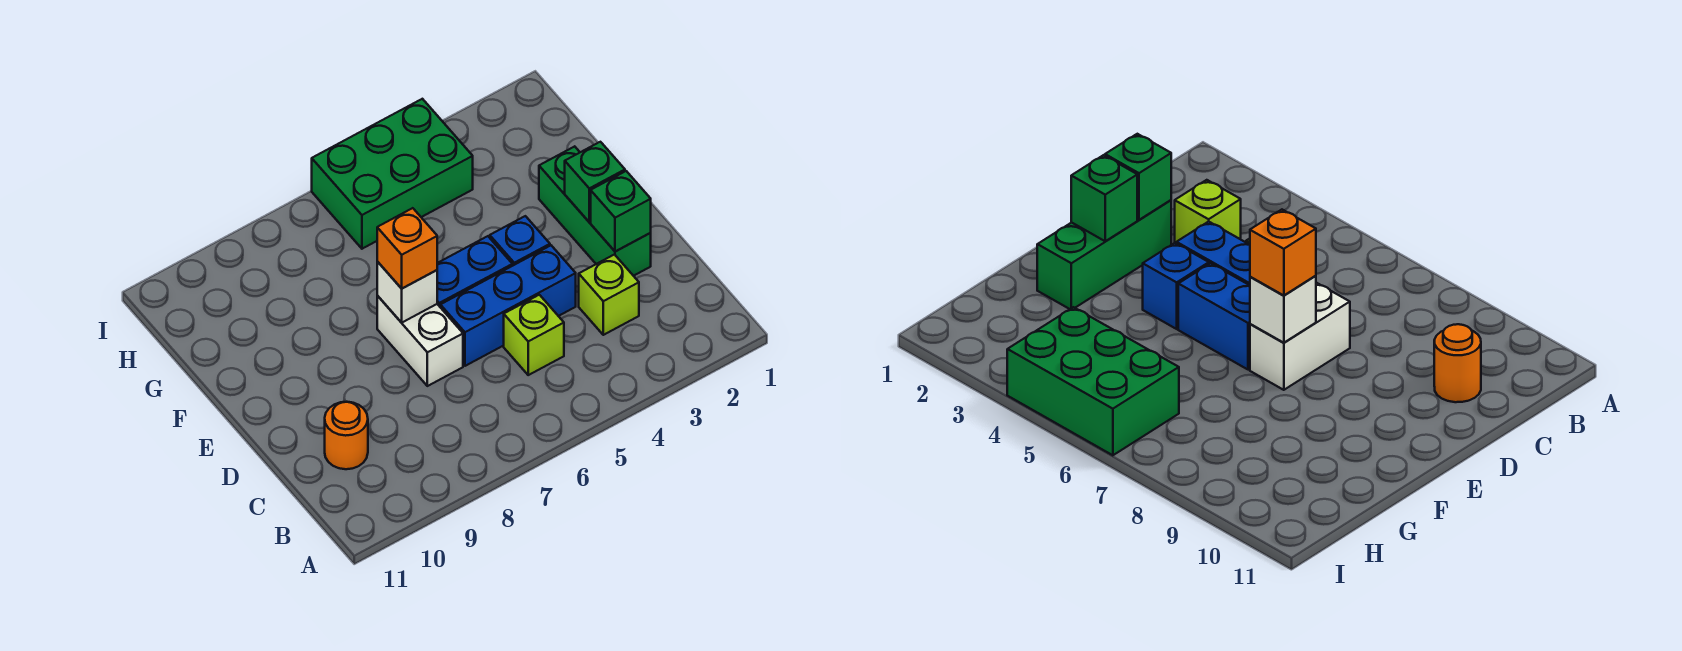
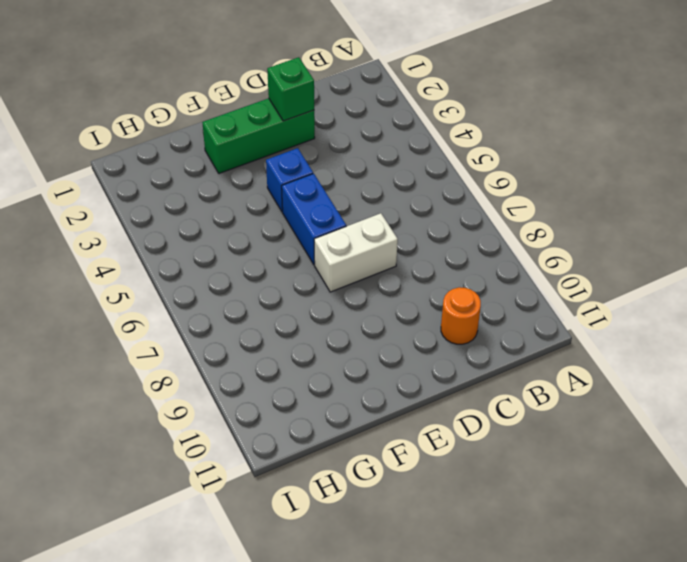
none -> lime 1x1 brick [579,255,639,335]
none -> lime 1x1 brick [504,295,564,375]
none -> blue 1x3 brick [440,246,576,366]

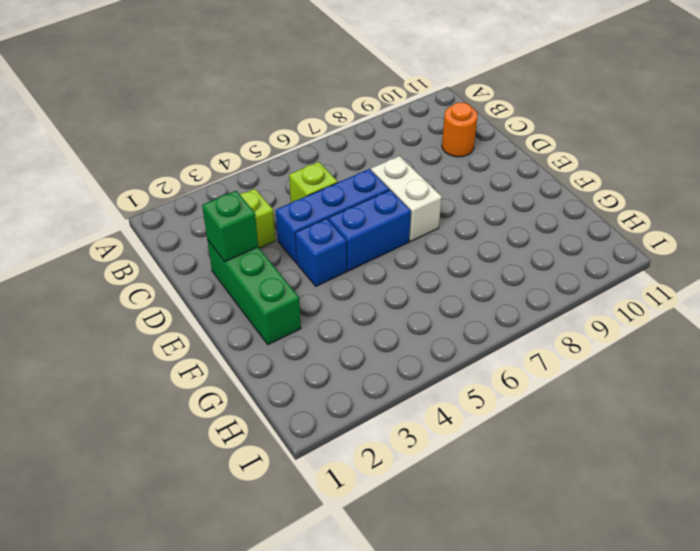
none -> green 2x3 brick [312,99,473,249]
none -> green 1x1 brick [565,142,625,222]
none -> white 1x1 brick [377,262,437,323]

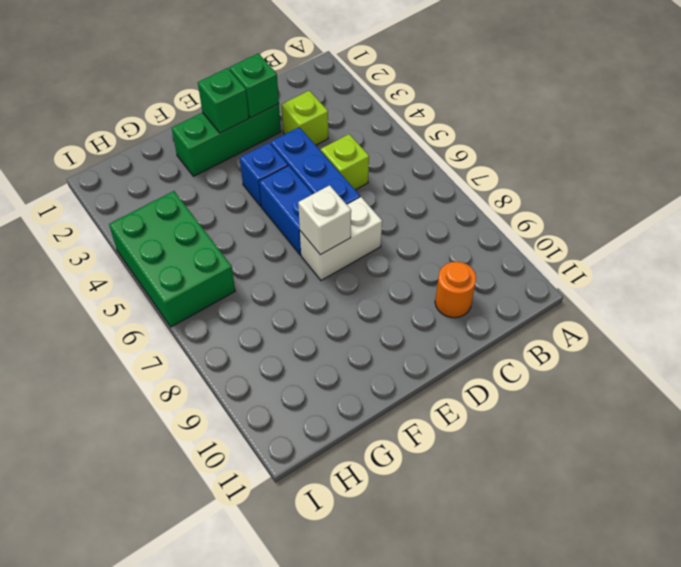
none -> orange 1x1 brick [377,208,437,289]

